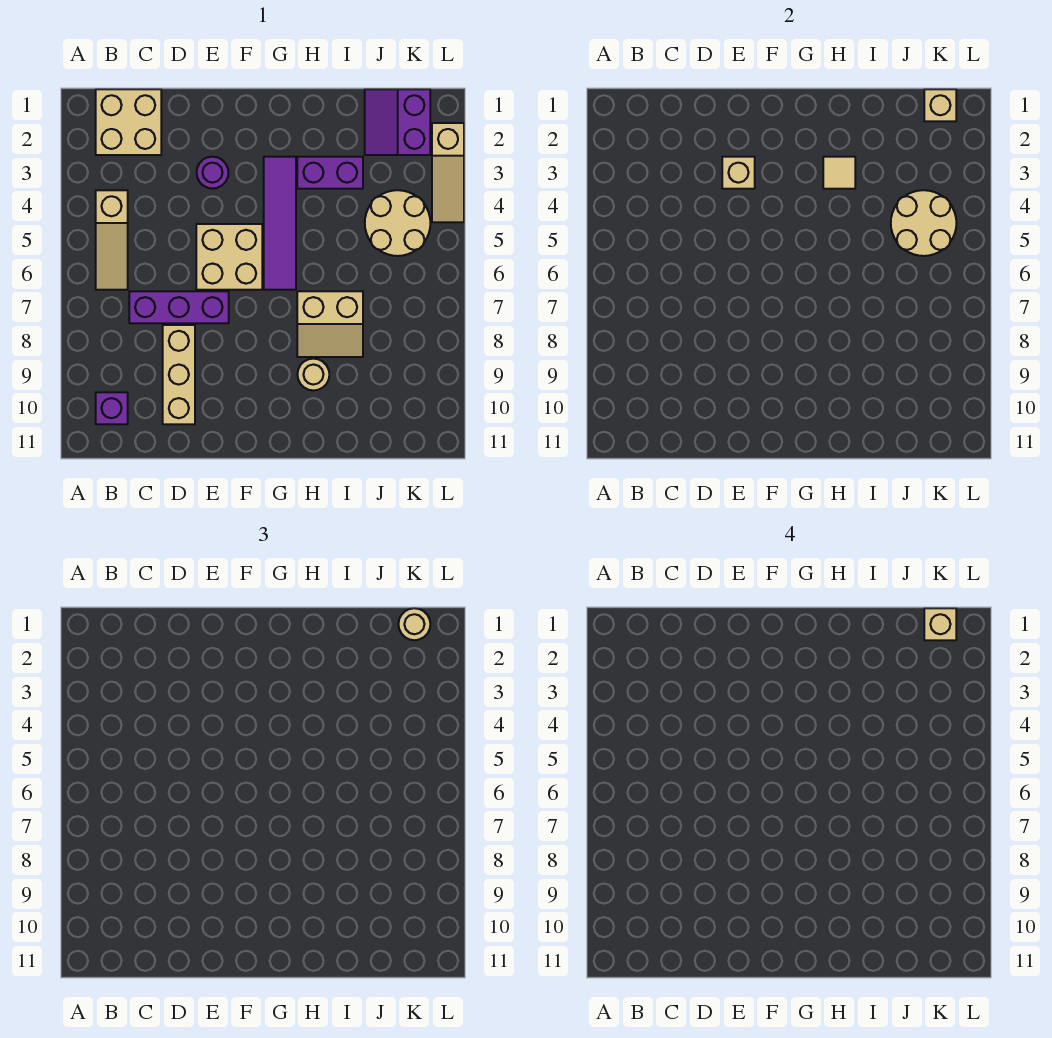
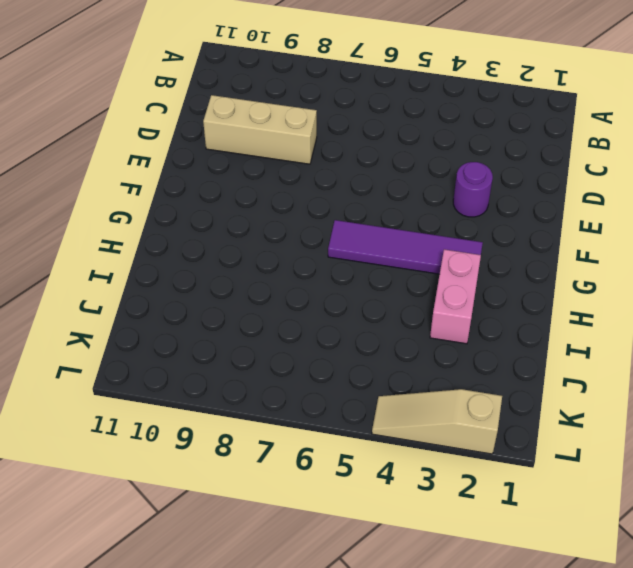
pink 1x2 brick [430,249,481,344] -> purple 1x2 brick [297,157,363,189]
none -> tan 2x2 brick [96,89,161,155]
none -> tan 1x3 slope [96,190,128,290]
none -> purple 1x1 brick [96,392,128,424]

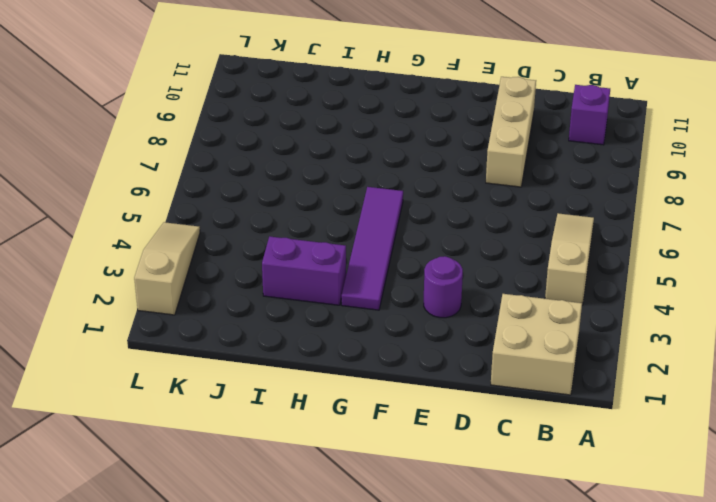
none -> purple 1x3 brick [129,291,229,323]
none -> tan 2x2 brick [196,224,262,290]
none -> tan 2x2 slope [297,291,363,357]

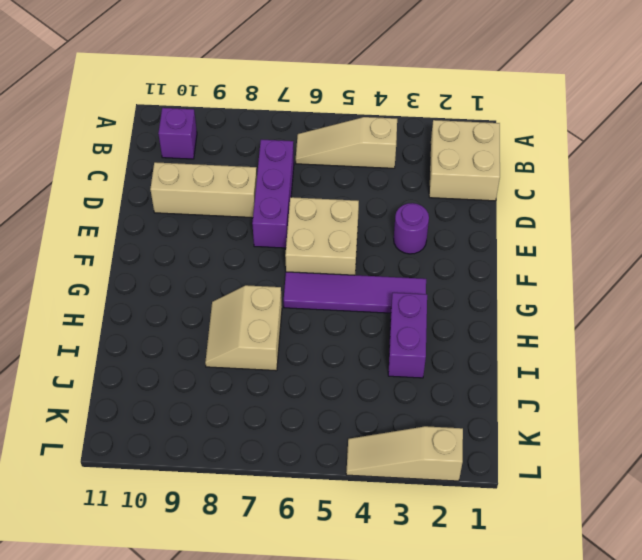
none -> tan 1x1 round brick [297,359,329,391]
none -> purple 2x2 slope [365,89,430,155]
none -> tan 2x2 round brick [365,190,430,256]

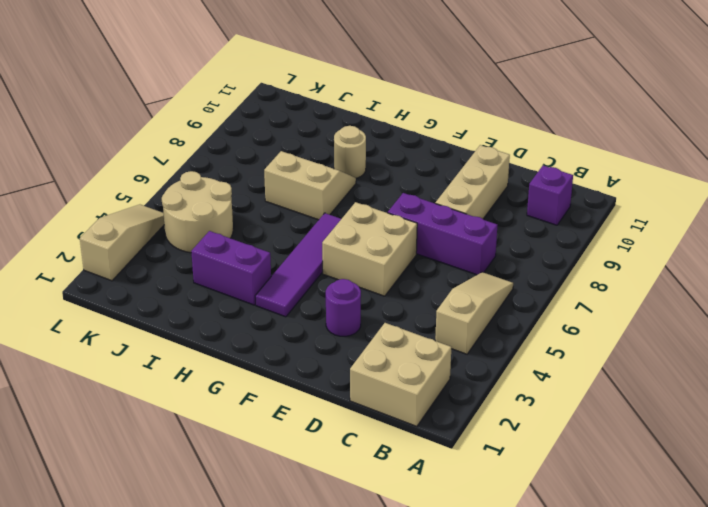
none -> purple 2x2 slope [365,89,430,155]
none -> tan 1x1 brick [722,157,755,189]
none -> tan 1x1 tile [823,157,855,189]

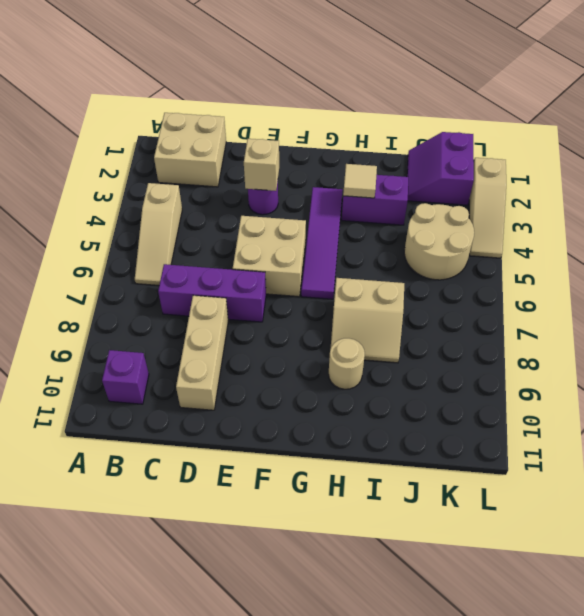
none -> tan 2x2 round brick [891,190,956,256]
none -> tan 1x1 brick [924,89,956,121]
none -> tan 1x1 round brick [398,608,430,640]

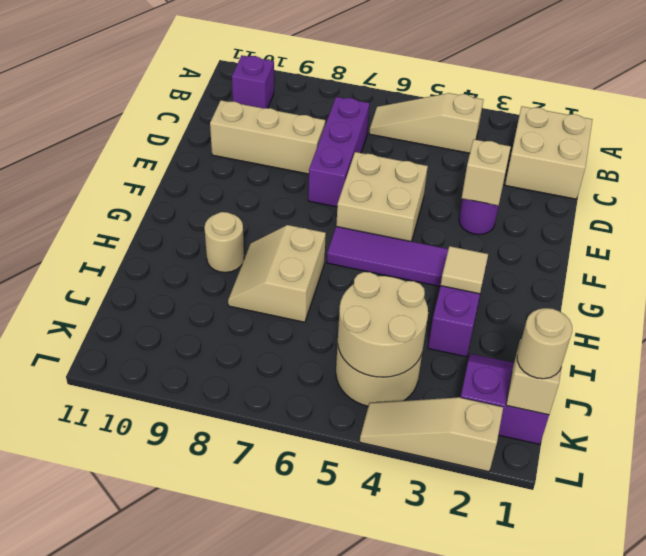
none -> tan 1x1 brick [924,608,956,640]

